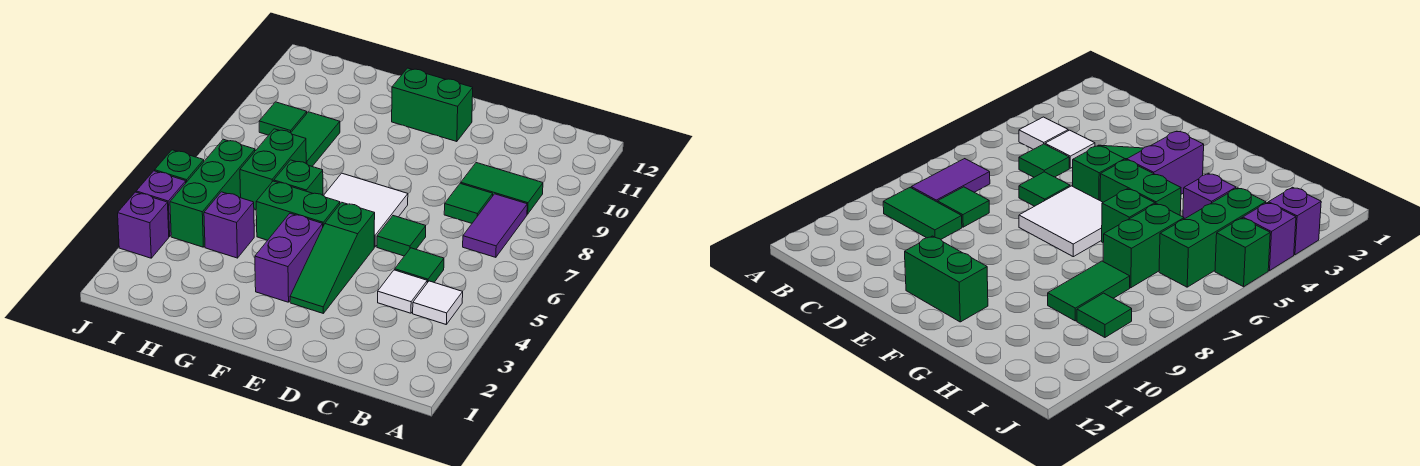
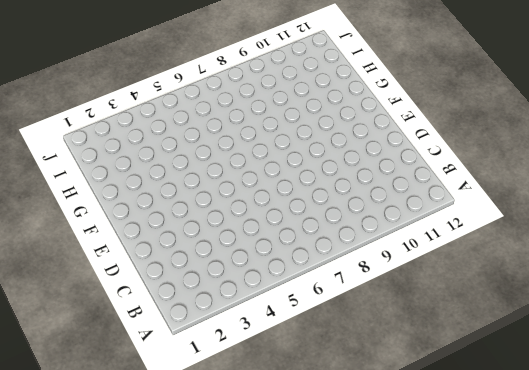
none -> white 1x1 tile [413,281,463,324]
none -> purple 1x2 tile [463,194,527,257]
none -> green 1x2 tile [461,163,543,214]

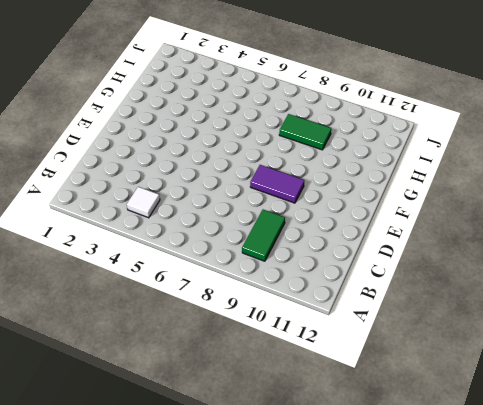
purple 1x2 tile [250,165,304,203] -> purple 1x2 tile moved to [463,194,527,257]
none -> white 1x1 tile [378,270,427,313]
none -> green 1x1 tile [395,248,444,283]
none -> green 1x1 tile [444,183,493,223]

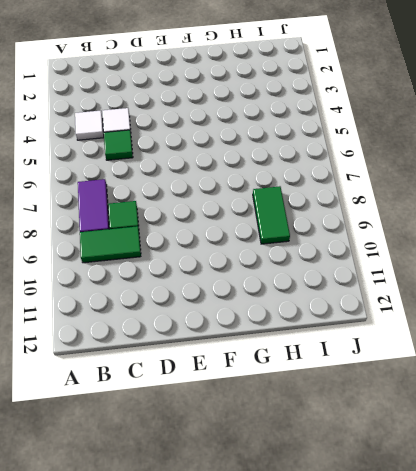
none -> green 1x1 tile [377,216,426,256]
none -> green 1x3 slope [290,202,375,313]
none -> white 2x2 tile [324,173,408,247]

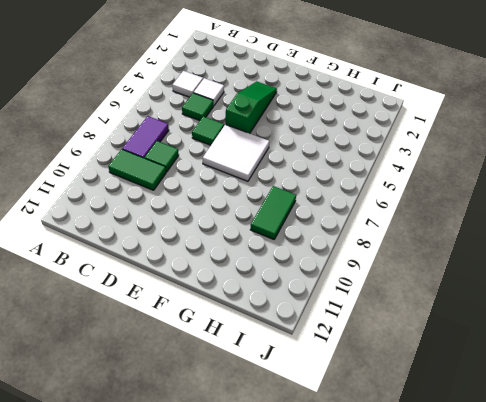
none -> green 1x2 brick [392,68,473,142]
none -> purple 1x2 brick [255,213,323,302]
none -> green 1x2 brick [256,181,340,240]

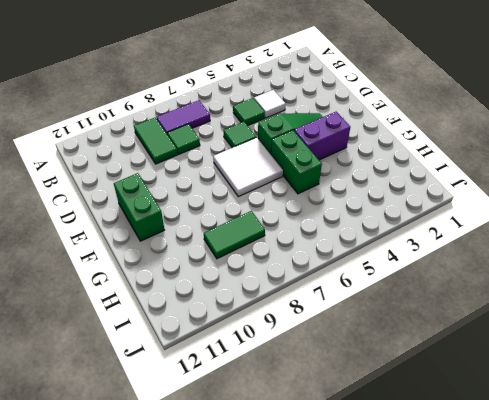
none -> white 1x1 tile [413,281,463,324]
none -> green 1x1 brick [274,160,323,195]
none -> purple 1x1 brick [204,192,254,258]

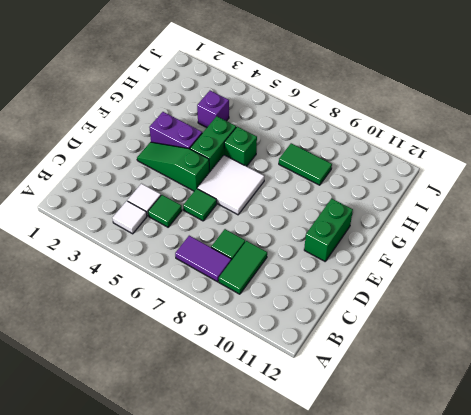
none -> green 1x2 brick [240,129,306,210]
none -> green 1x3 brick [170,139,255,247]
none -> green 1x1 tile [259,102,307,135]

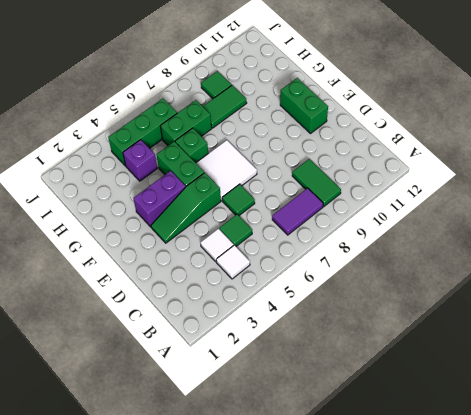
none -> green 1x1 tile [444,183,493,223]
none -> purple 1x1 brick [118,192,169,258]
none -> purple 1x1 brick [136,171,186,236]

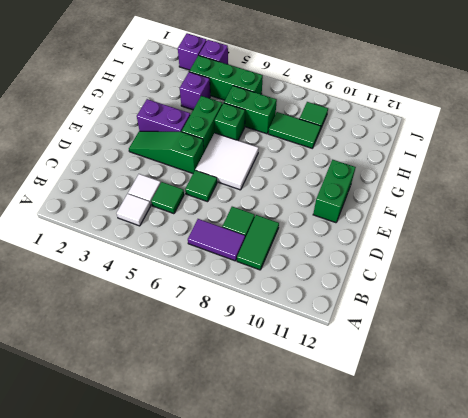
none -> green 1x1 brick [155,150,204,182]

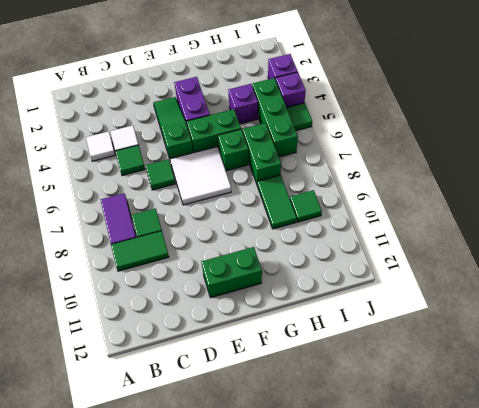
green 1x1 tile [287,103,312,131] -> green 1x1 brick [155,150,204,182]

